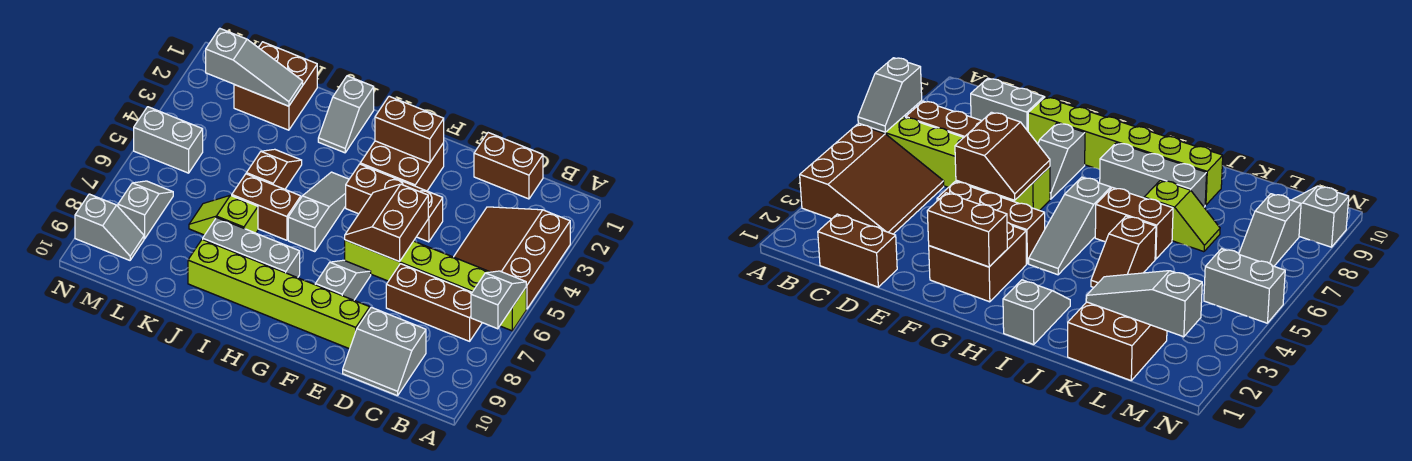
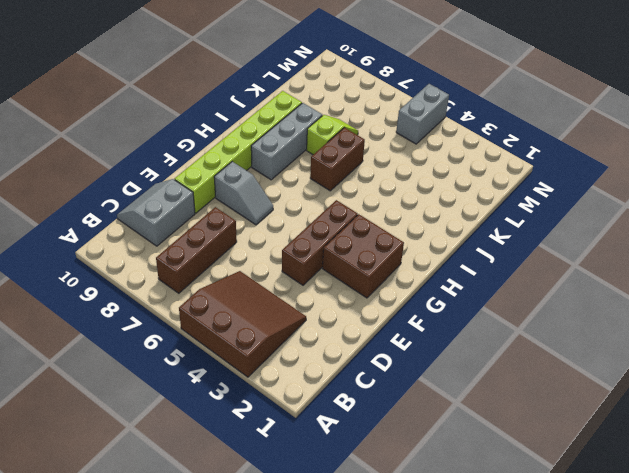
none -> lime 1x6 brick [345,240,526,331]
none -> brown 1x2 brick [474,133,543,199]
none -> grey 1x3 slope [288,172,349,252]

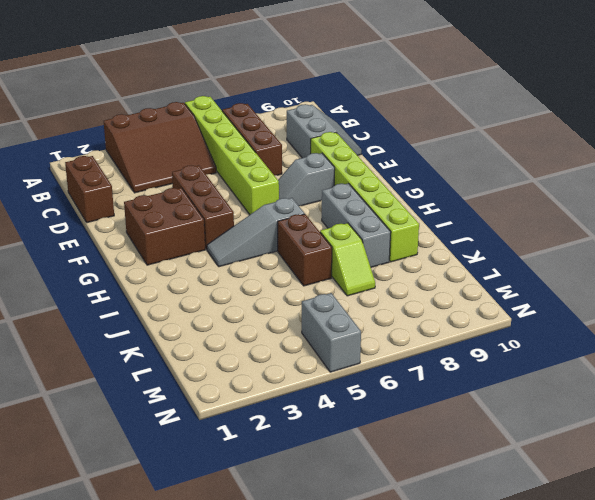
none -> grey 1x2 slope [318,76,374,153]
none -> brown 1x2 slope [246,149,302,189]
none -> brown 2x2 brick [234,42,317,130]

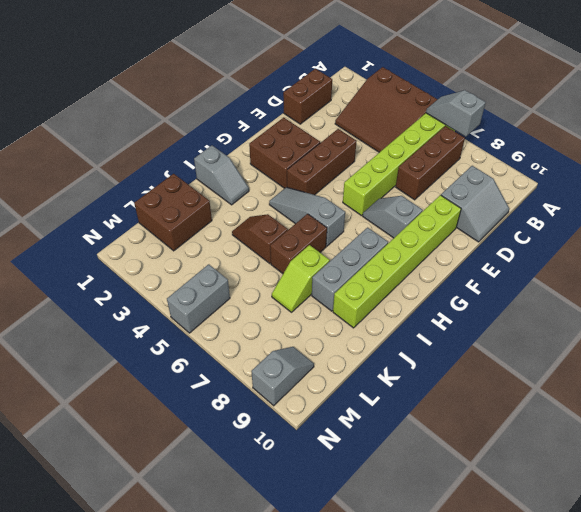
none -> grey 1x2 slope [118,181,173,239]
none -> brown 2x2 slope [345,184,428,261]
none -> brown 1x2 brick [375,96,444,163]

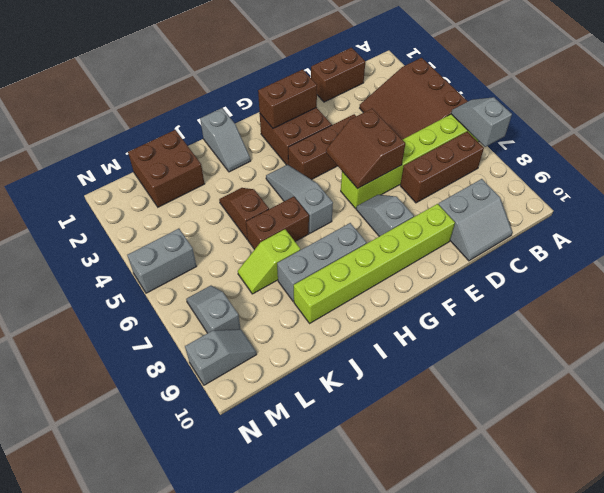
none -> grey 1x3 slope [206,28,303,106]

